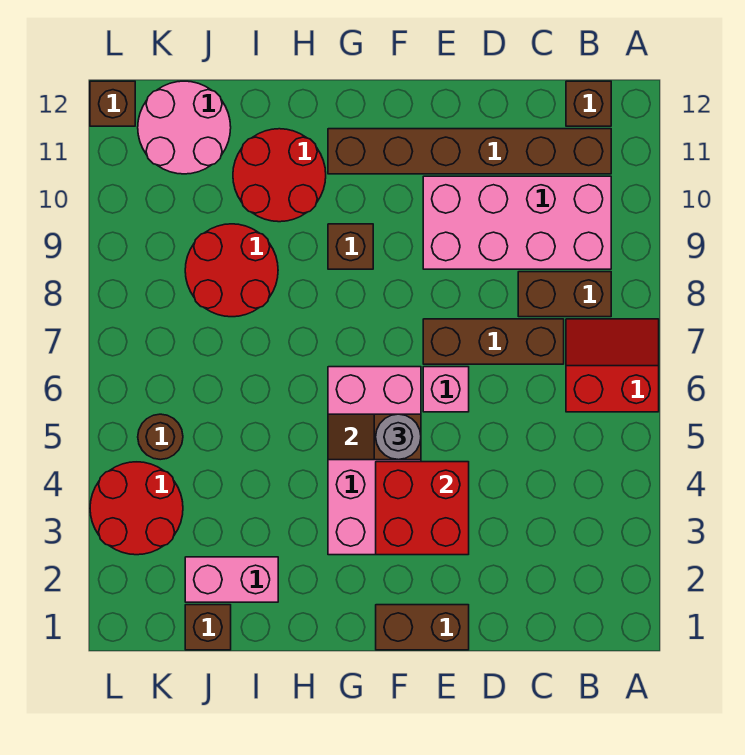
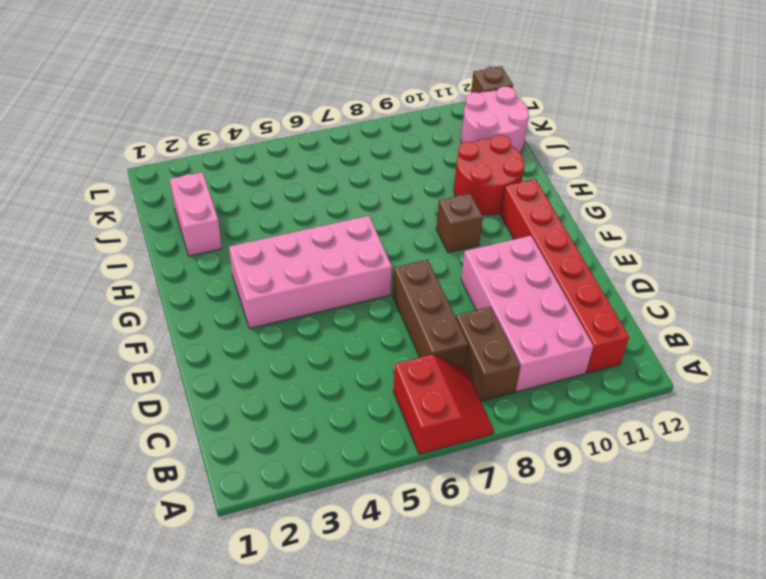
red 1x6 brick [500,179,629,373] -> brown 1x6 brick [328,129,611,174]
none -> brown 1x1 brick [566,81,611,126]
none -> brown 1x2 brick [376,605,469,650]
none -> pink 1x1 brick [423,367,469,412]

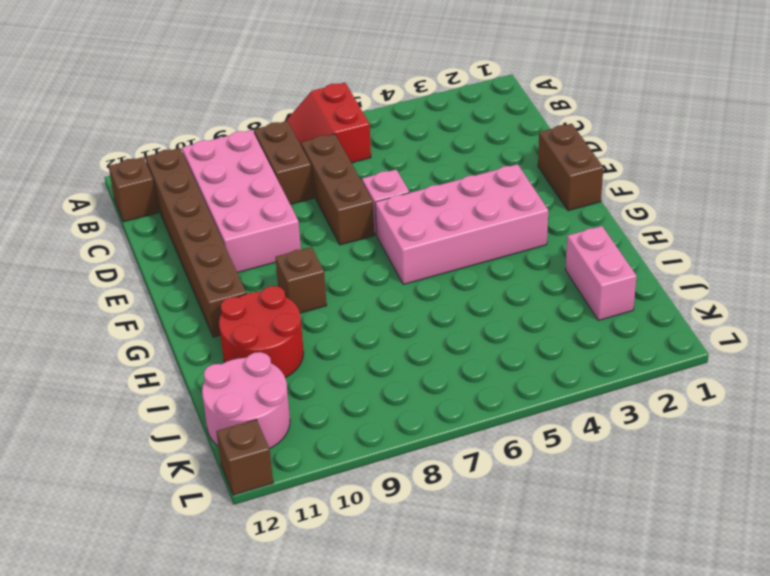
none -> red 2x2 round brick [185,224,278,317]
none -> brown 1x1 brick [185,605,231,650]
none -> red 2x2 round brick [90,462,183,555]

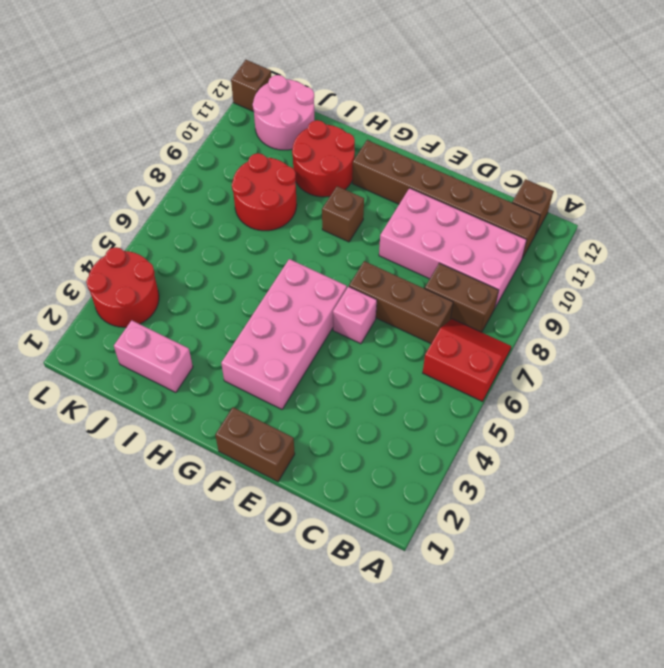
none -> brown 1x1 brick [185,605,231,650]
none -> brown 1x1 round brick [138,414,183,460]
none -> red 2x2 brick [376,462,469,555]

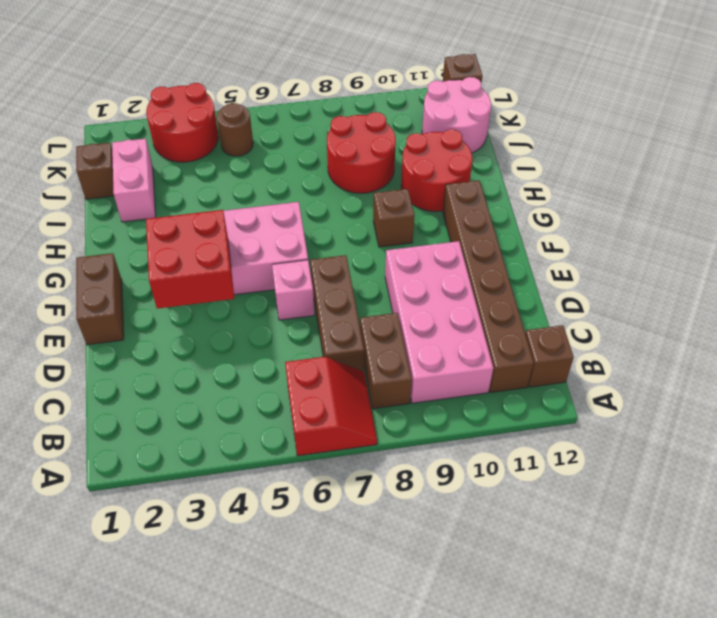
none -> brown 1x2 slope [328,414,421,460]
none -> grey 1x1 round brick [376,414,421,460]

